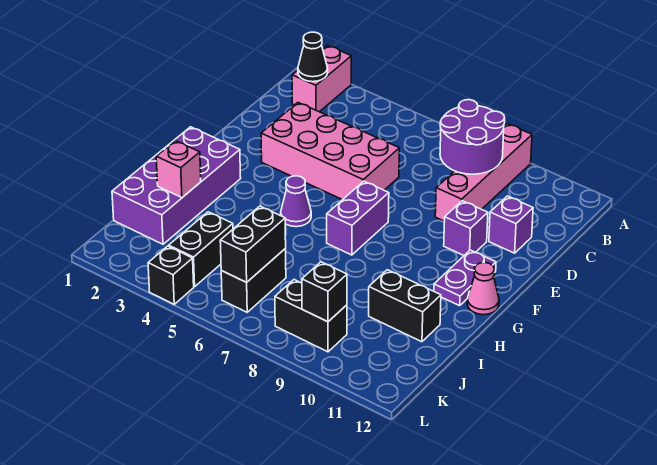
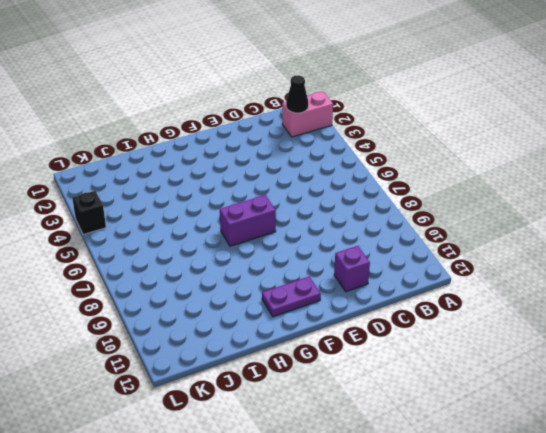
none -> pink 1x4 brick [435,124,532,221]
none -> pink 2x4 brick [261,103,399,200]
none -> purple 1x1 brick [444,201,488,255]

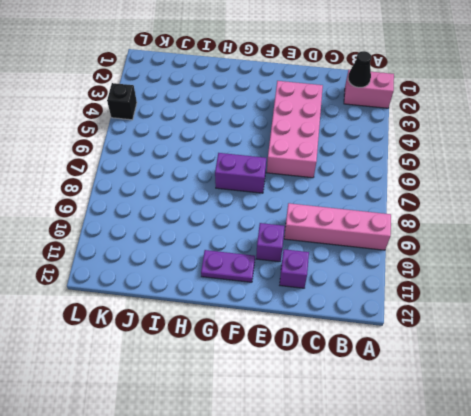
none -> purple 2x4 brick [112,127,241,244]
none -> purple 1x1 cone [281,176,311,227]
none -> pink 1x1 cone [467,263,499,315]

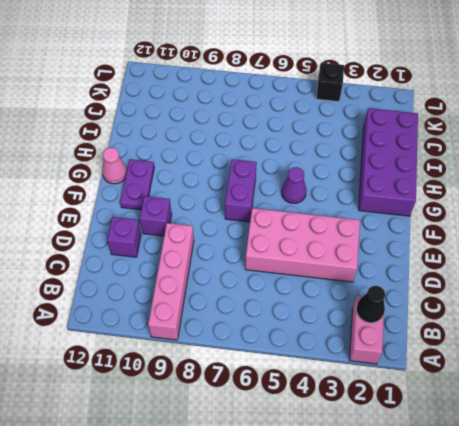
none -> black 1x2 brick [369,270,441,342]
none -> black 1x2 brick [169,212,233,287]
none -> black 1x2 brick [221,248,286,312]

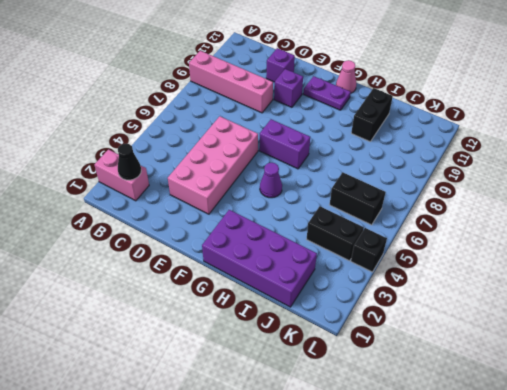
none -> black 1x2 brick [275,280,347,352]
none -> purple 2x2 round brick [440,100,505,174]
none -> pink 1x1 brick [156,141,201,198]

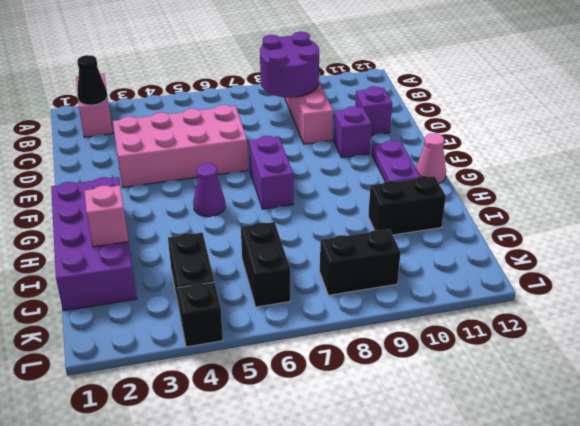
none -> black 1x2 brick [220,206,286,282]
none -> black 1x1 brick [302,262,347,322]

